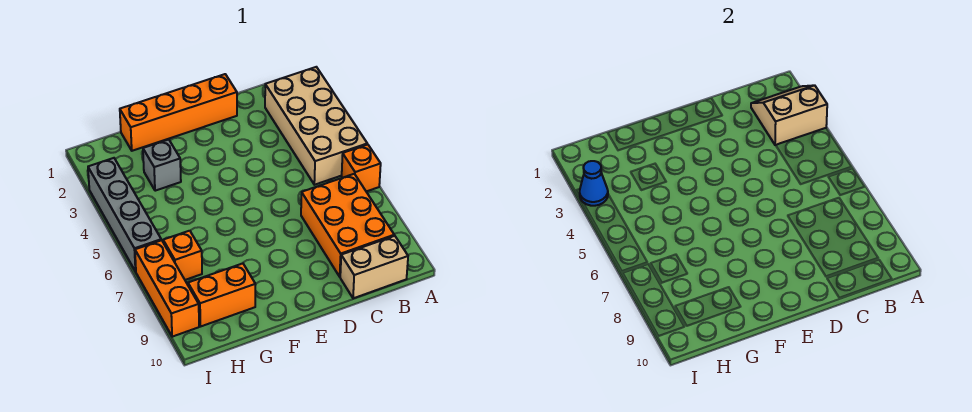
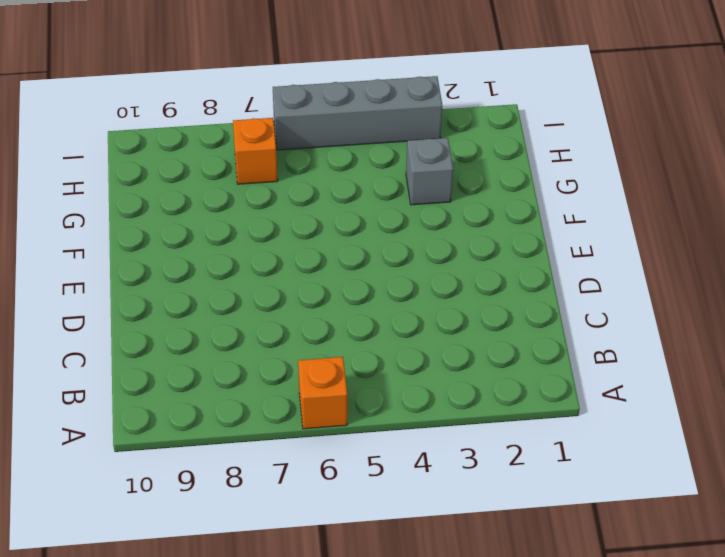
none -> tan 2x4 brick [265,67,367,185]
none -> orange 2x3 brick [301,174,394,277]
none -> tan 1x2 brick [340,236,408,298]

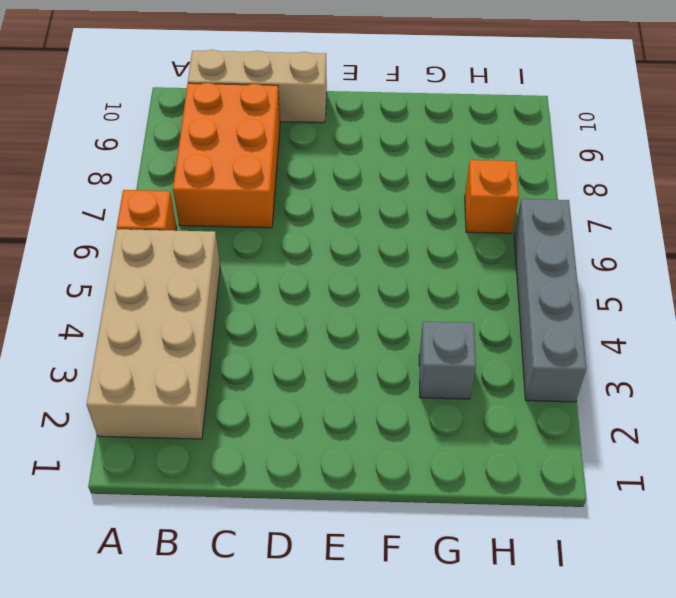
tan 1x3 brick [188,50,327,123] -> tan 1x2 brick [340,236,408,298]
none -> orange 1x4 brick [120,74,237,151]
none -> orange 1x2 brick [188,263,255,326]
none -> orange 1x3 brick [135,240,199,337]

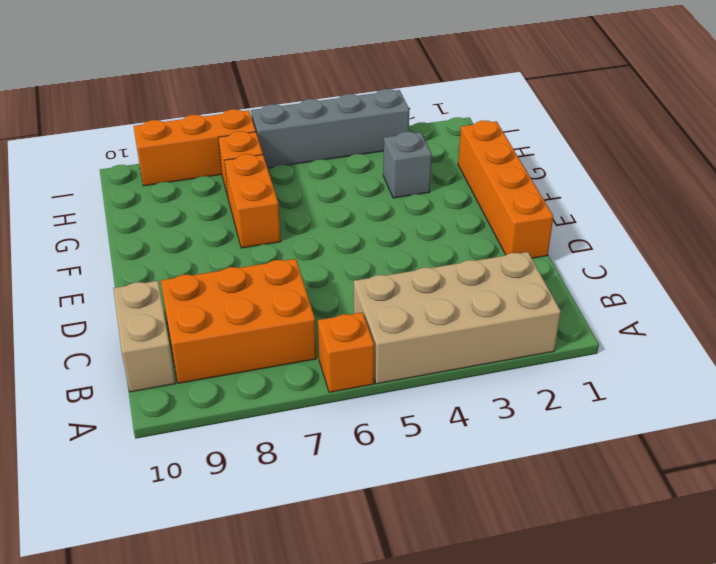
orange 1x2 brick [224,154,281,248] -> orange 1x2 brick moved to [188,263,255,326]
none -> tan 2x2 slope [751,85,827,145]
none -> blue 1x1 cone [580,161,608,206]

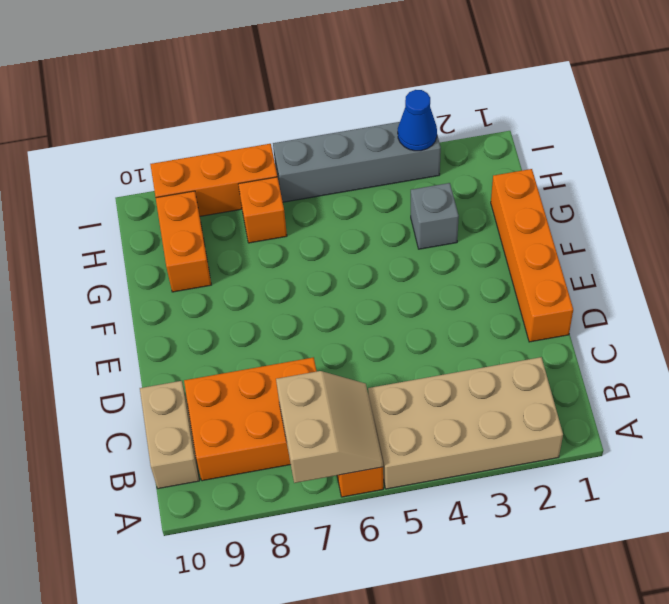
tan 2x2 slope [276,371,383,483] -> tan 2x2 slope moved to [751,85,827,145]

